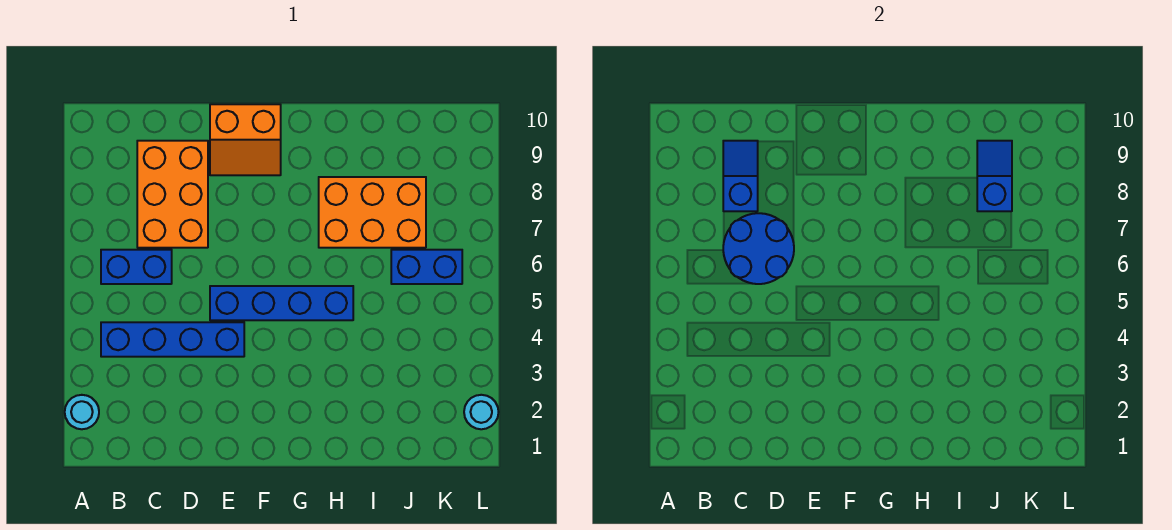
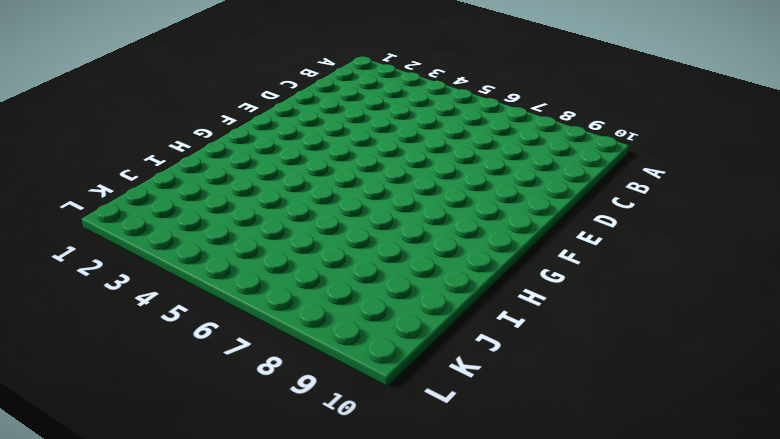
none -> cyan 1x1 round brick [65,395,99,429]
none -> blue 1x4 brick [101,322,244,357]
none -> blue 1x2 brick [101,250,172,284]

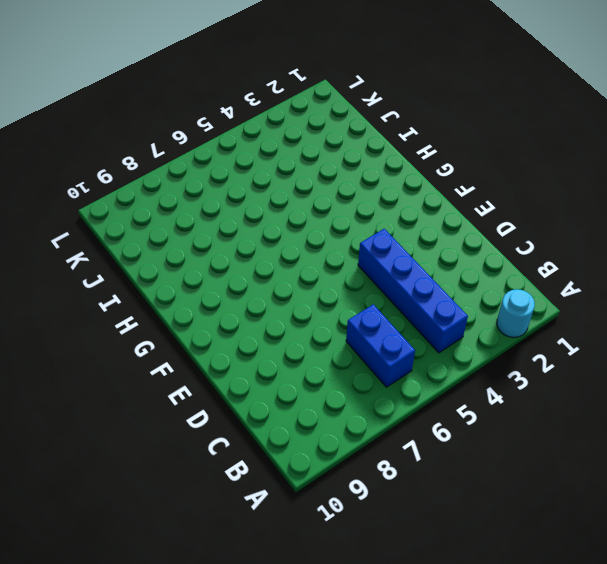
none -> orange 2x3 brick [137,141,208,248]
none -> blue 1x4 brick [210,286,353,320]
none -> orange 2x2 slope [210,104,281,175]

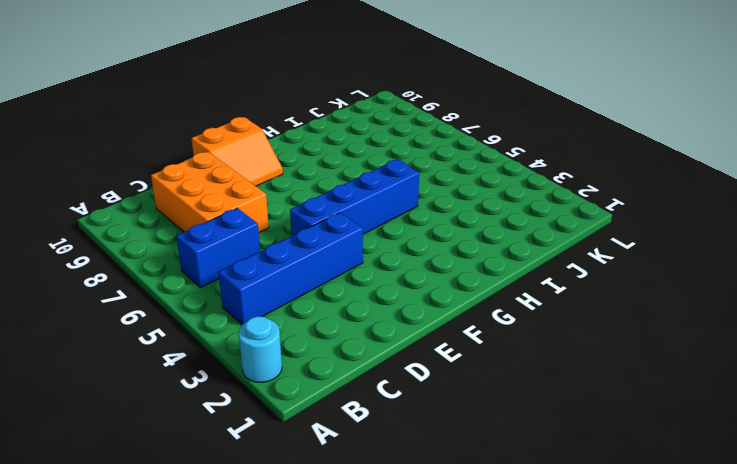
none -> orange 2x3 brick [319,177,426,248]
none -> blue 1x2 brick [391,250,462,284]
none -> cyan 1x1 round brick [464,395,499,429]

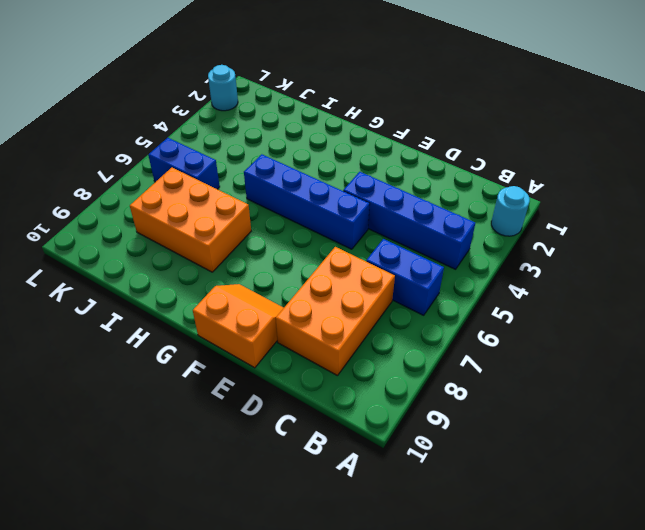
none -> blue 2x2 round brick [723,213,794,284]
none -> blue 1x2 slope [723,141,758,211]
none -> blue 1x2 slope [977,141,1012,211]

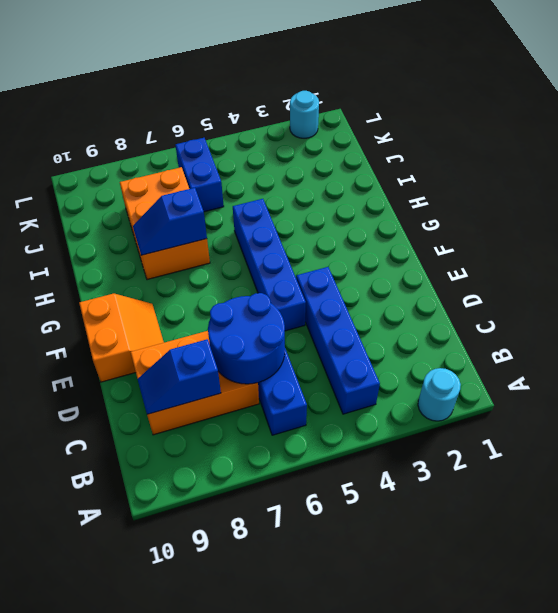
blue 1x2 slope [133,188,207,255] -> blue 1x2 slope moved to [977,141,1012,211]

